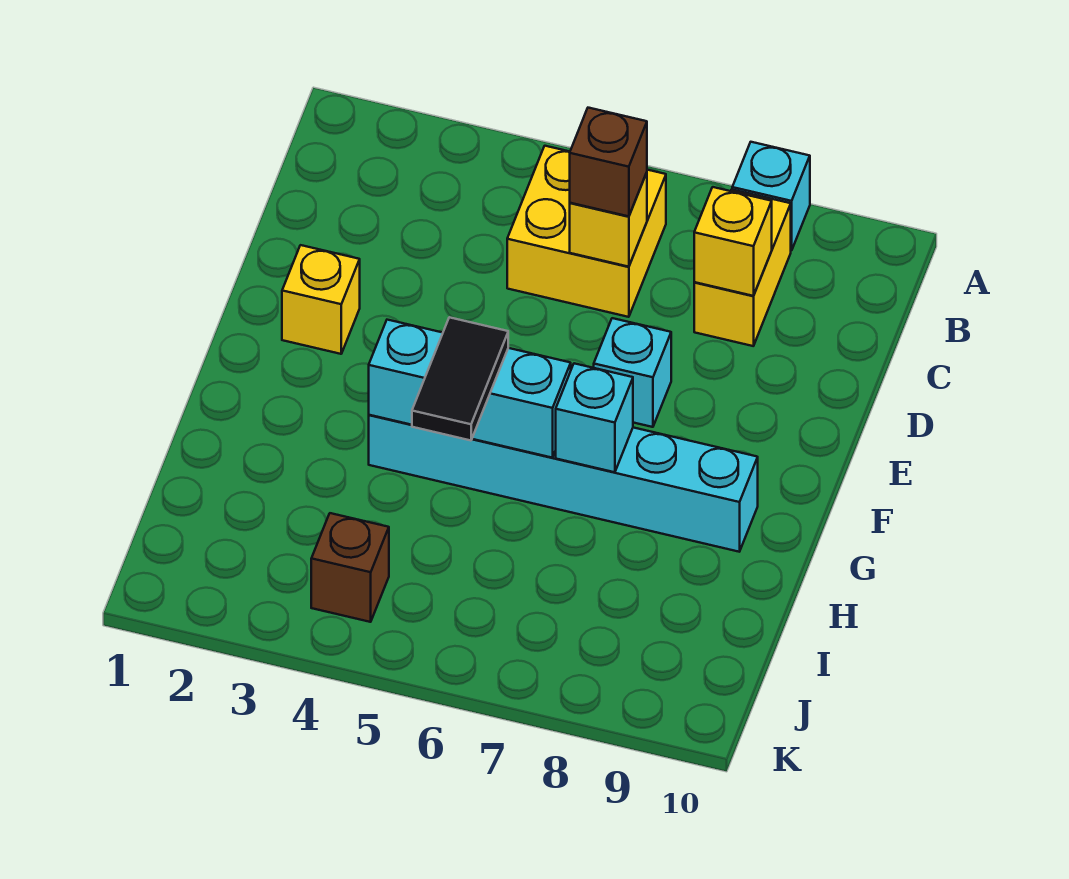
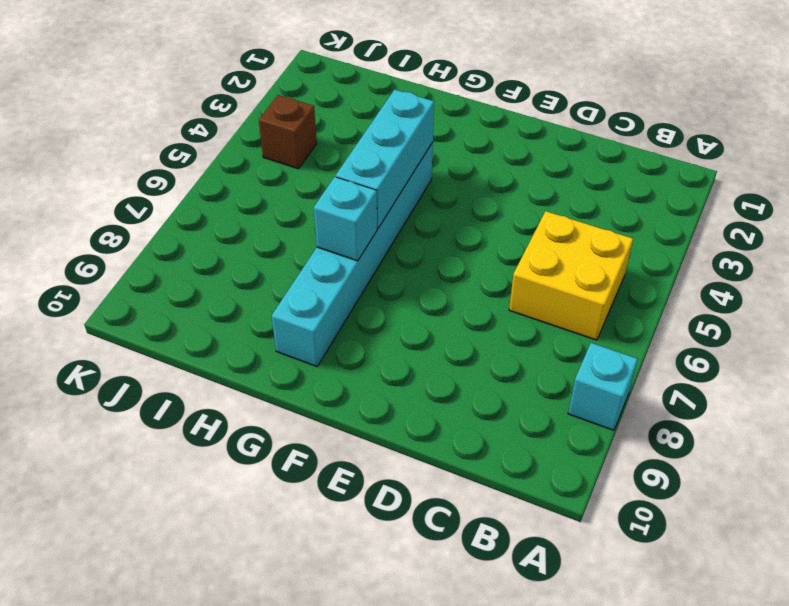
none -> yellow 1x2 brick [694,190,791,346]
none -> yellow 1x1 brick [282,245,360,354]
none -> cyan 1x1 brick [594,318,671,427]

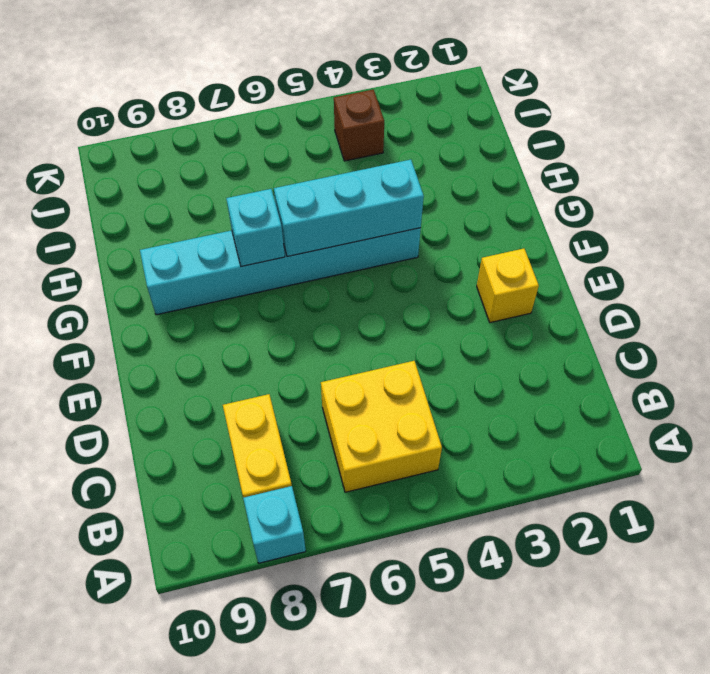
none -> cyan 1x1 brick [594,318,671,427]
none -> yellow 1x1 brick [570,173,647,267]
none -> yellow 1x1 brick [694,187,772,296]

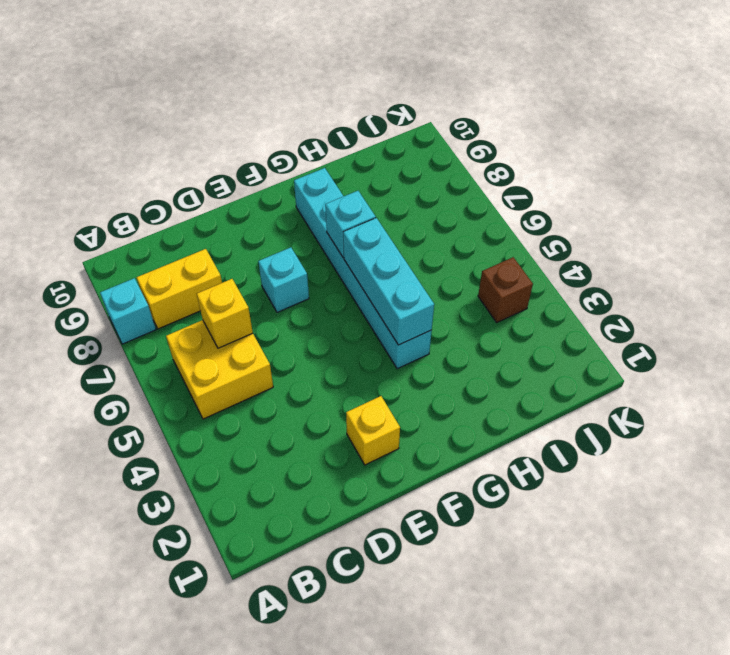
none -> yellow 1x1 brick [694,187,772,296]
none -> brown 1x1 brick [570,108,647,216]
none -> black 1x2 tile [412,317,508,441]

